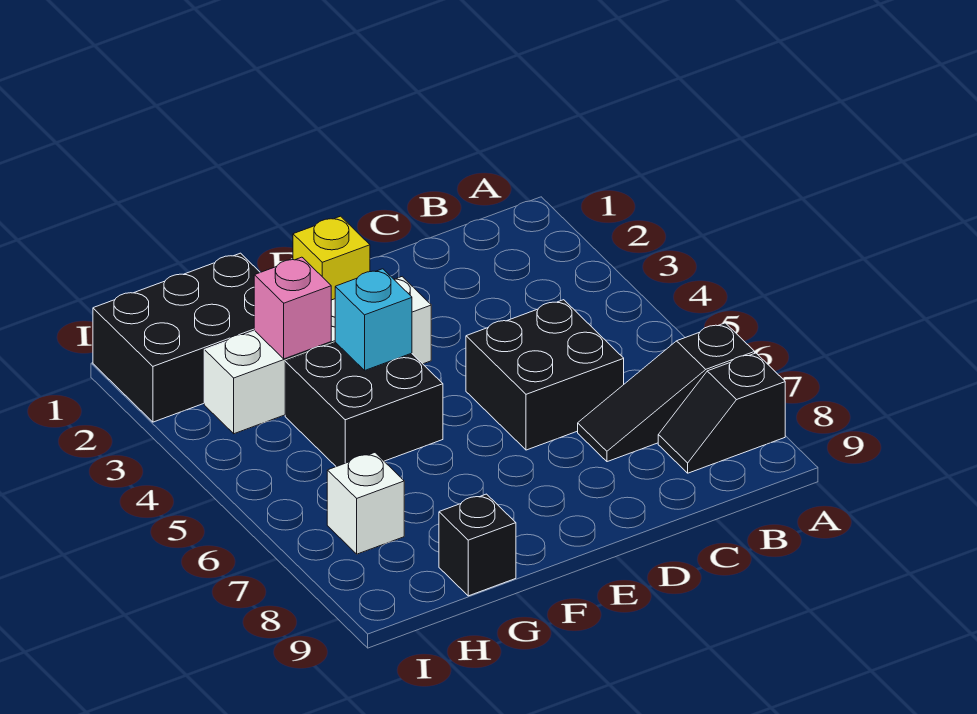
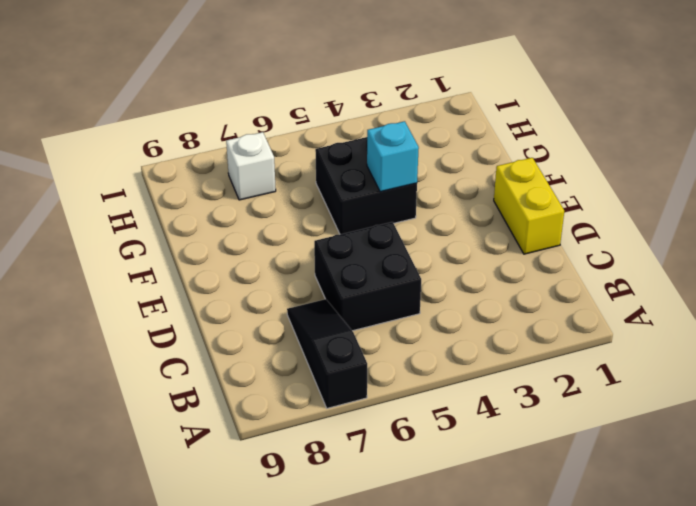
yellow 1x2 brick [494,158,564,254] -> yellow 1x1 brick [293,216,370,300]
none -> black 1x2 slope [658,353,785,473]
none -> white 1x4 brick [204,277,431,434]

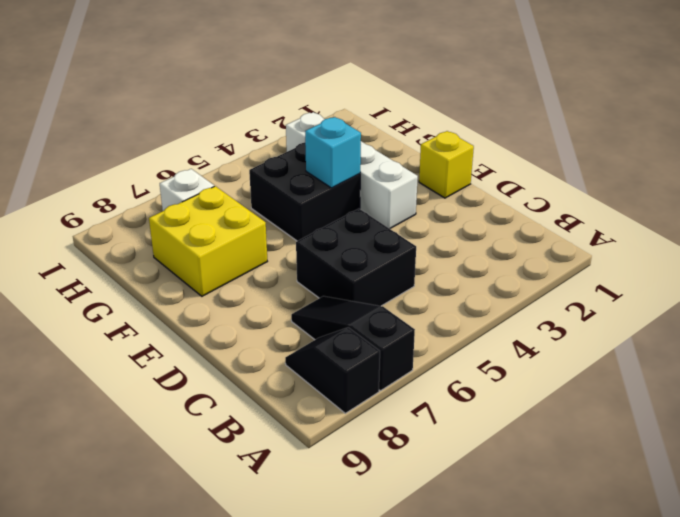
yellow 2x2 brick [149,186,267,296] -> none
none -> black 2x3 brick [93,253,260,422]
none -> black 1x1 brick [439,494,516,596]

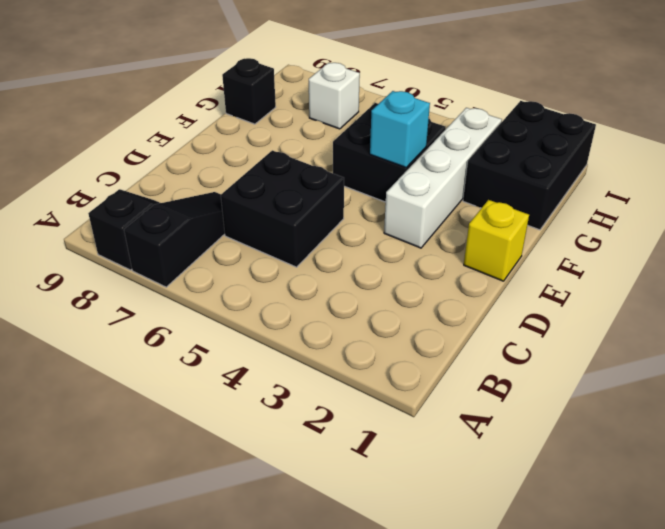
none -> pink 1x1 brick [254,257,331,359]

